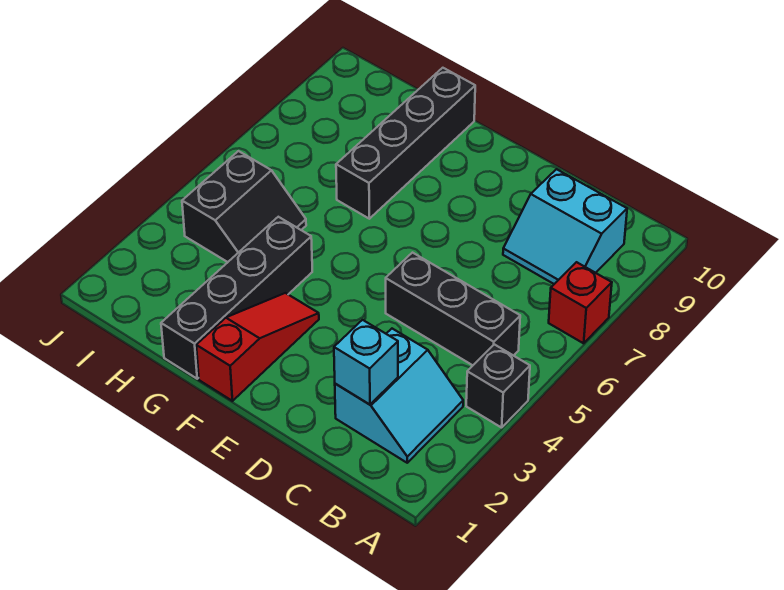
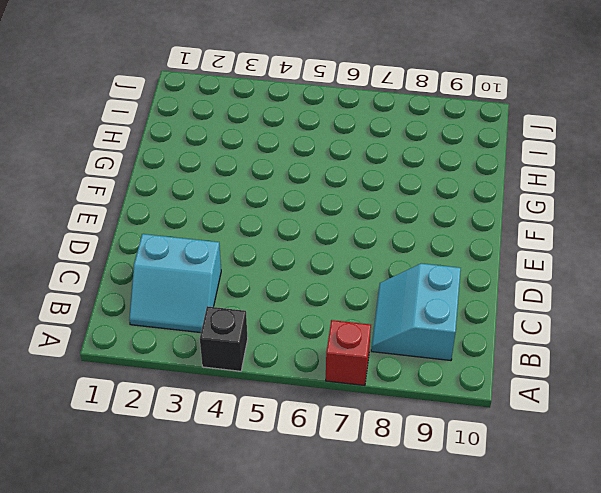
none -> black 1x3 brick [386,253,520,365]
none -> red 1x3 slope [196,293,319,401]

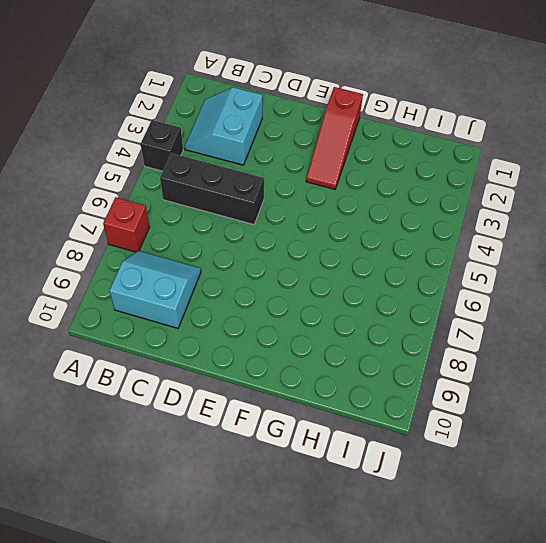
none -> black 1x4 brick [161,217,312,379]
none -> black 1x4 brick [336,68,475,219]

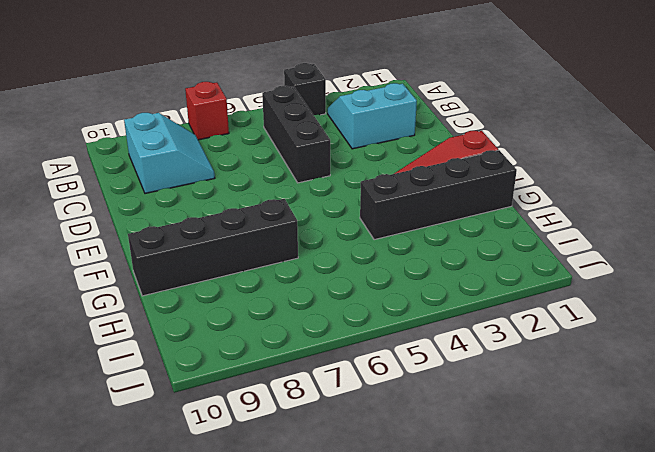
none -> black 2x2 slope [182,151,306,262]
none -> cyan 1x1 brick [334,320,398,405]

